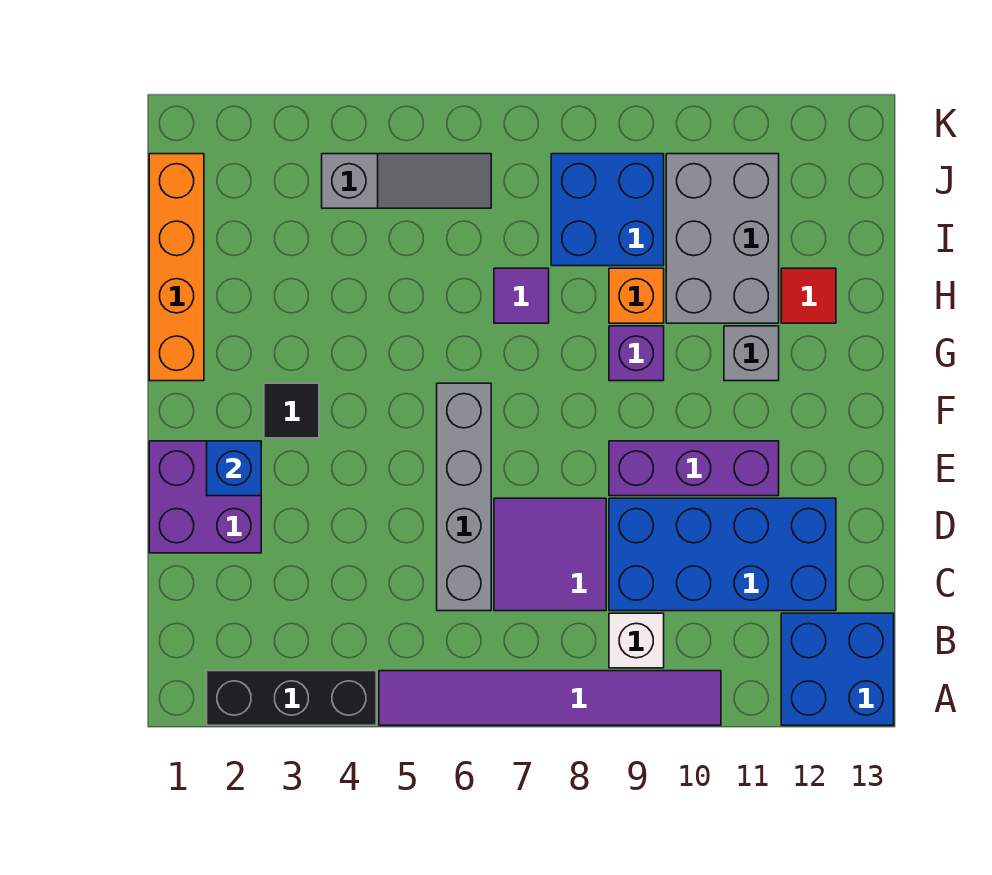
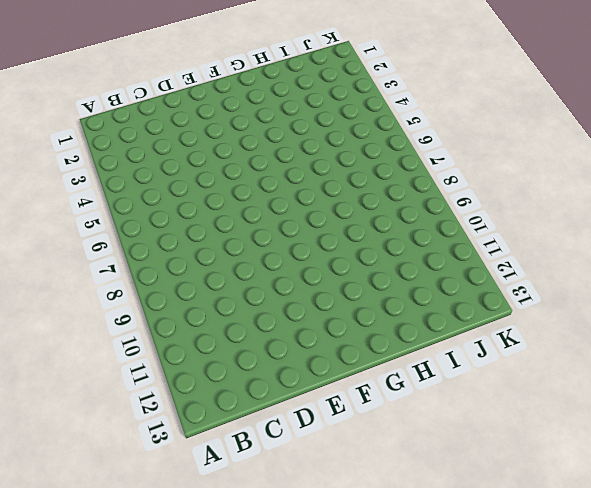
none -> black 1x3 brick [207,671,376,725]
none -> purple 1x6 tile [379,671,721,725]
none -> blue 2x2 brick [781,613,894,725]

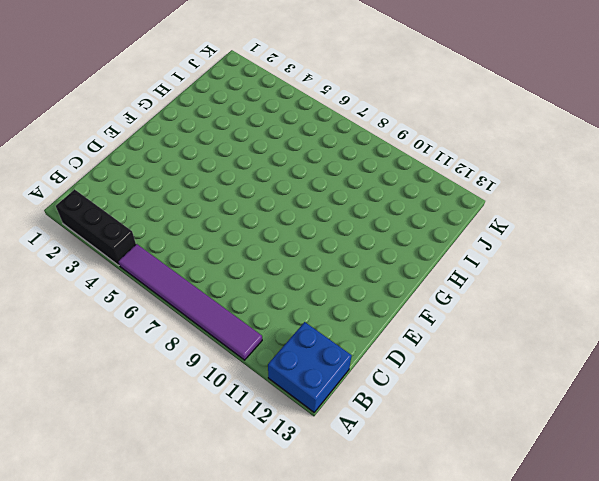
none -> white 1x1 brick [609,613,664,668]
none -> grey 1x4 brick [437,383,491,611]
none -> purple 2x2 tile [494,498,606,611]

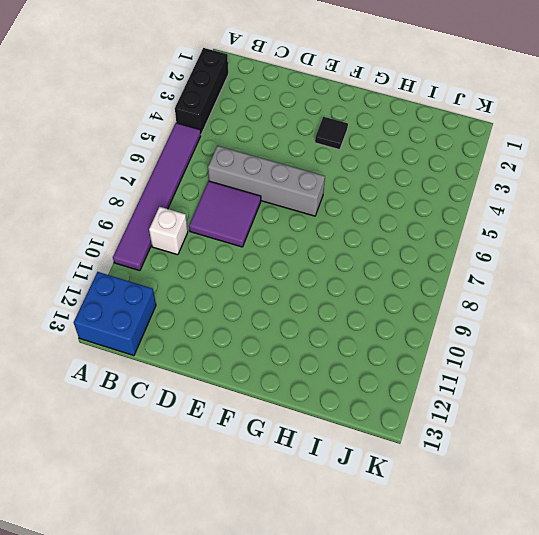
none -> blue 2x4 brick [609,498,836,611]
none -> purple 2x2 brick [149,441,261,553]
none -> purple 1x3 brick [609,441,779,496]

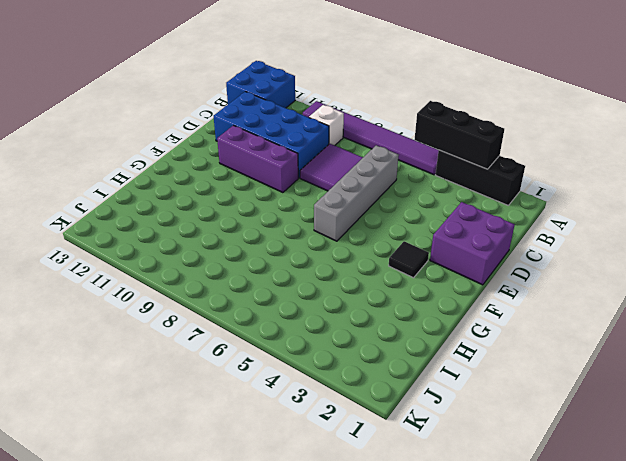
black 1x3 brick [415,101,504,169] -> none
none -> orange 1x4 brick [149,154,204,381]
none -> purple 1x1 brick [609,326,664,381]
none -> grey 1x1 brick [724,326,779,381]

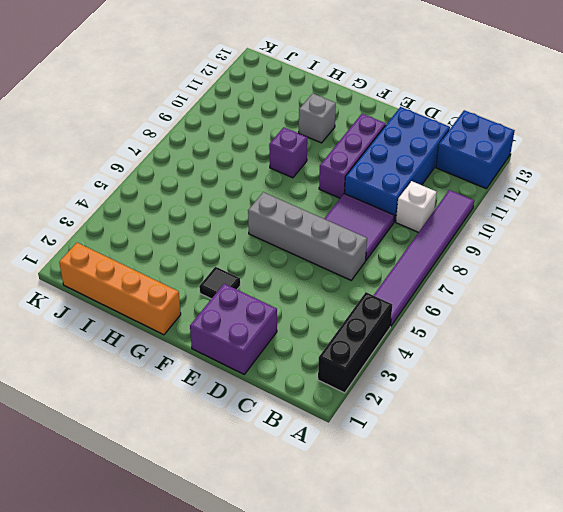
none -> purple 1x1 tile [494,268,549,323]
none -> orange 1x1 brick [609,268,664,323]
none -> grey 2x3 brick [666,154,779,323]

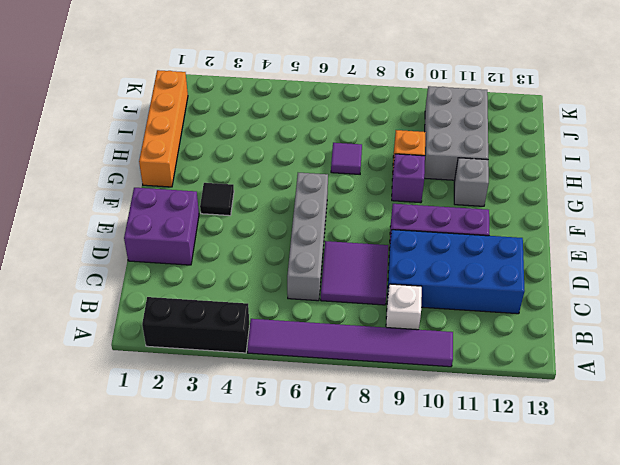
none -> blue 2x2 brick [781,613,894,725]
none -> red 1x1 tile [781,268,836,323]
none -> blue 2x2 brick [551,154,664,266]

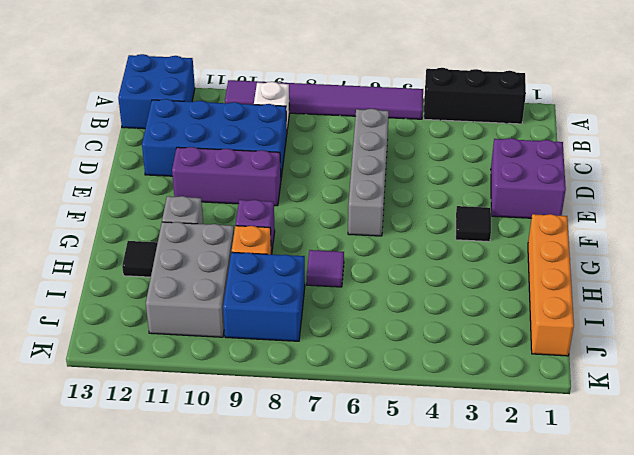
black 1x1 tile [122,241,158,277] -> red 1x1 tile [781,268,836,323]
none -> purple 2x2 tile [494,498,606,611]
none -> grey 1x3 slope [322,154,491,208]
none -> blue 1x1 brick [207,441,261,496]

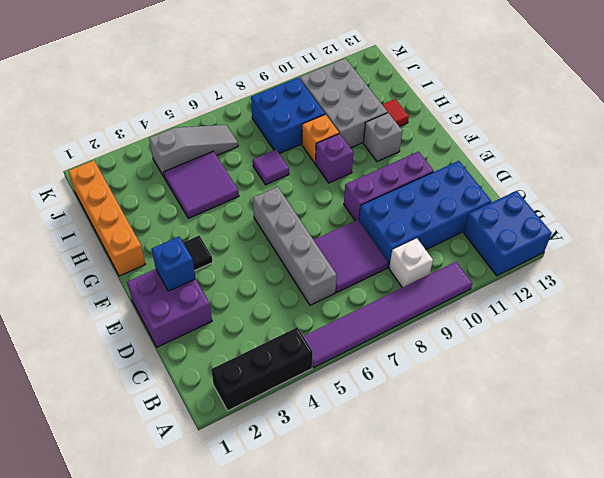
purple 2x2 tile [164,151,239,218] -> none

